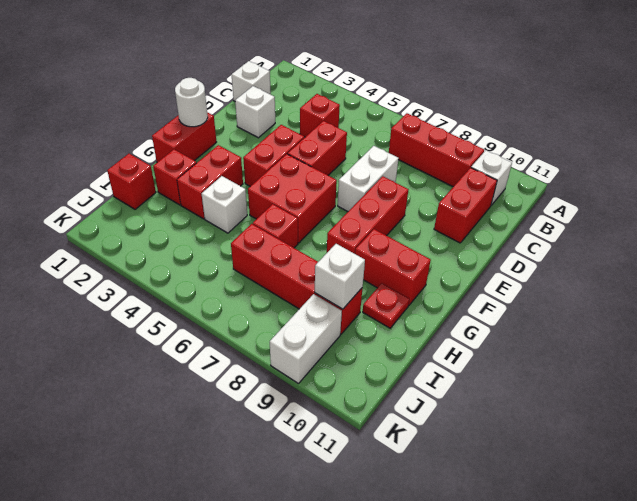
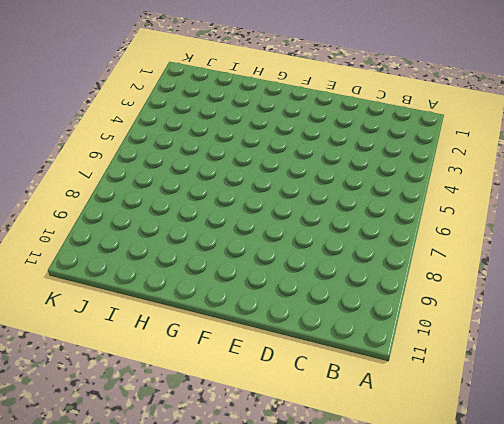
none -> red 1x3 brick [389,113,484,187]
none -> white 1x1 brick [471,150,512,205]
none -> white 1x1 brick [232,61,271,101]

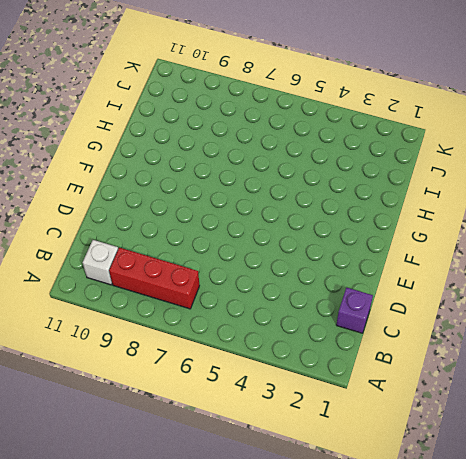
purple 1x1 brick [336,288,373,333] -> white 1x1 brick [232,61,271,101]
none -> red 1x1 brick [300,94,340,137]
none -> red 1x2 brick [434,168,497,243]
none -> white 1x1 brick [235,86,275,138]

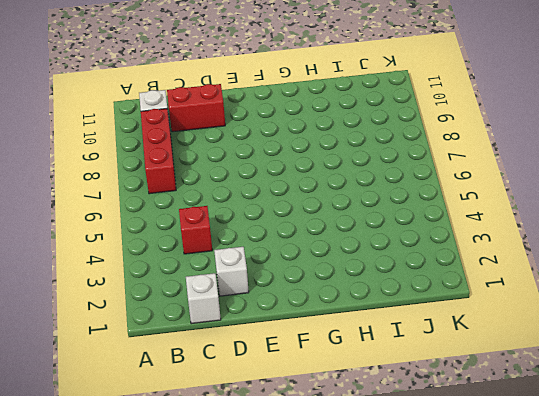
none -> red 1x2 brick [288,121,347,175]
none -> white 1x2 brick [338,146,399,211]
none -> red 1x2 brick [243,125,304,186]

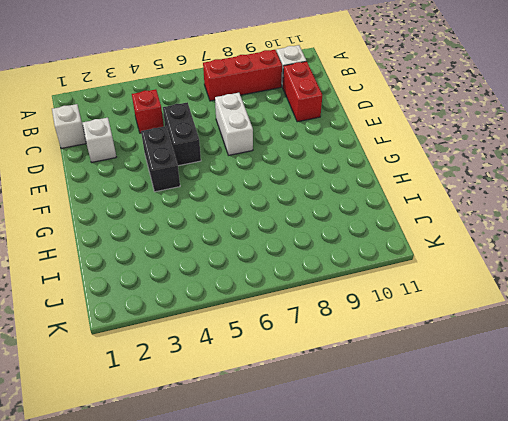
black 1x2 brick [163,102,201,166] -> red 1x2 brick [288,121,347,175]
black 1x2 brick [141,126,180,192] -> red 1x2 brick [243,125,304,186]
none -> red 1x3 brick [327,176,408,254]
none -> red 1x2 brick [152,112,216,162]
none -> red 2x2 brick [248,154,337,243]

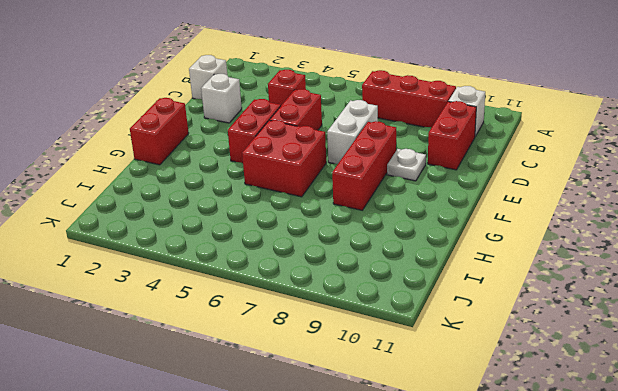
white 1x1 plate [387,149,426,181] -> none
none -> red 1x2 brick [177,145,243,219]
none -> red 1x2 brick [355,229,431,306]
none -> red 1x1 brick [153,149,196,205]

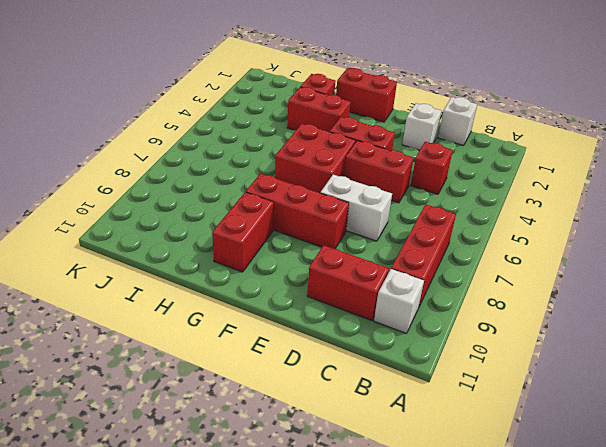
none -> white 1x1 brick [202,176,247,233]
none -> red 1x1 brick [253,204,298,248]
none -> red 1x1 plate [363,283,409,328]

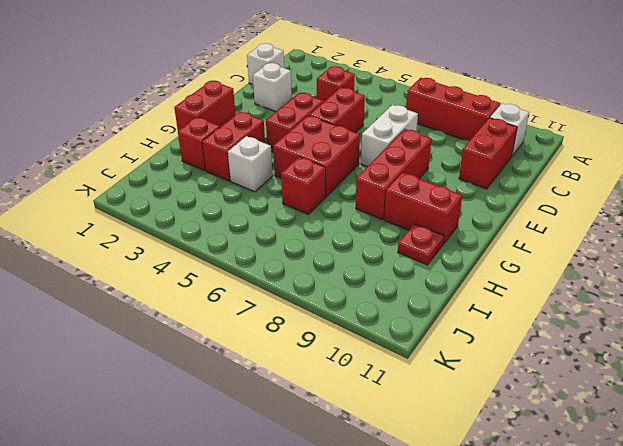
none -> red 1x1 brick [107,154,156,209]
none -> red 1x4 brick [231,224,362,334]
none -> white 1x2 brick [270,294,342,384]

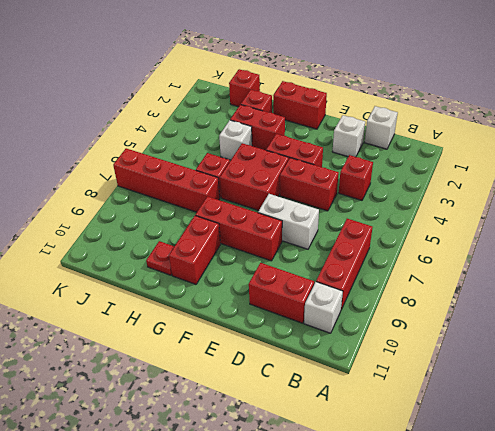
red 1x4 brick [113,148,220,212] -> red 1x4 brick turned to [231,224,362,334]
none -> white 1x2 brick [270,294,342,384]
none -> white 1x1 round brick [175,78,208,127]
none -> white 1x1 brick [315,244,365,309]

